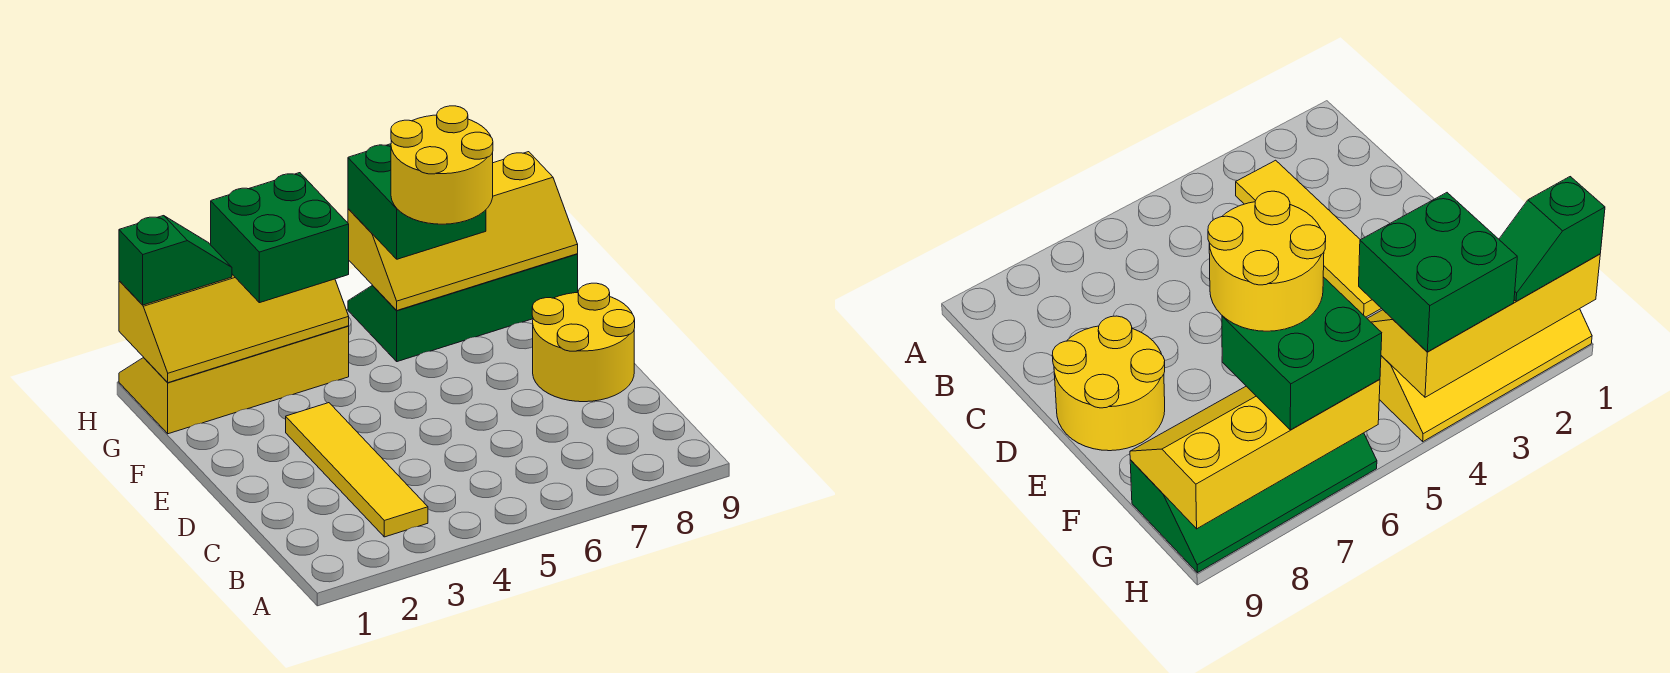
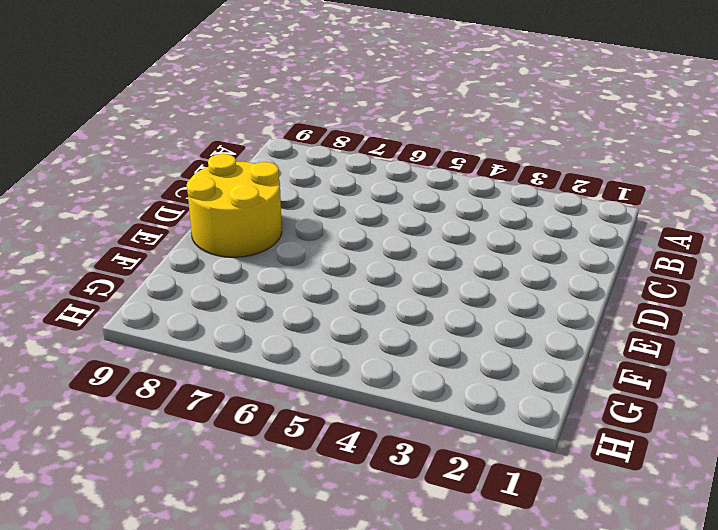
none -> yellow 1x4 tile [286,403,428,537]
none -> yellow 2x4 slope [119,326,349,434]

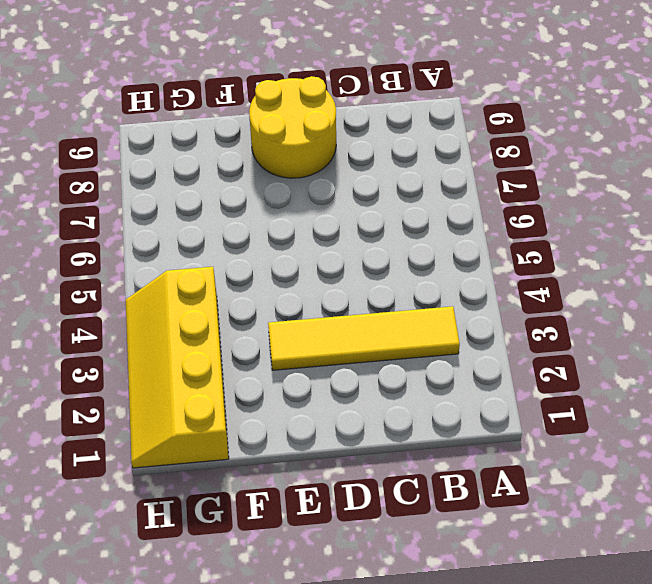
none -> green 2x4 slope [348,254,578,362]
none -> yellow 2x4 slope [119,274,349,383]

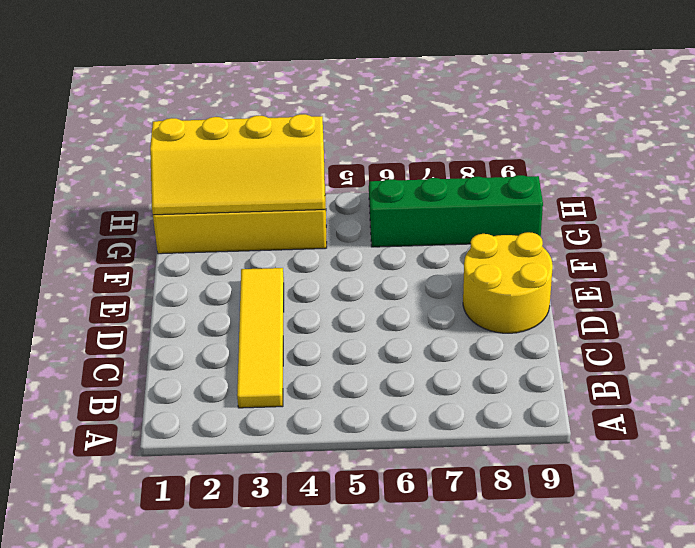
none -> yellow 2x4 slope [348,152,578,310]
none -> green 2x2 brick [211,173,349,303]

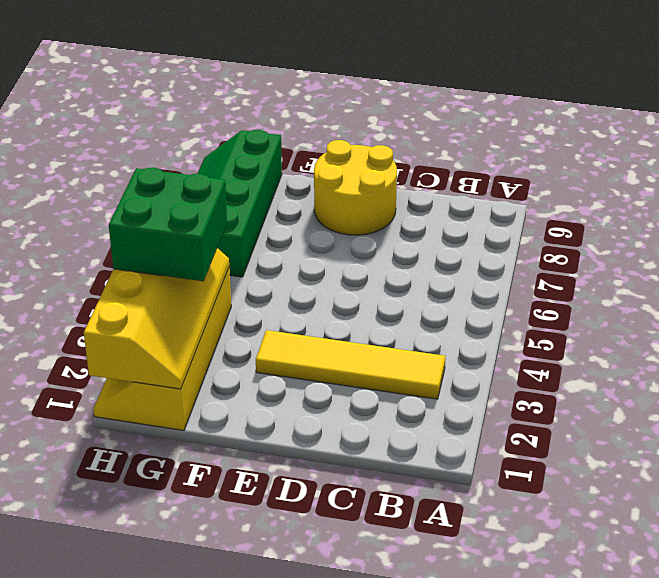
none -> yellow 2x4 slope [348,152,578,310]
none -> green 2x2 brick [348,144,486,259]

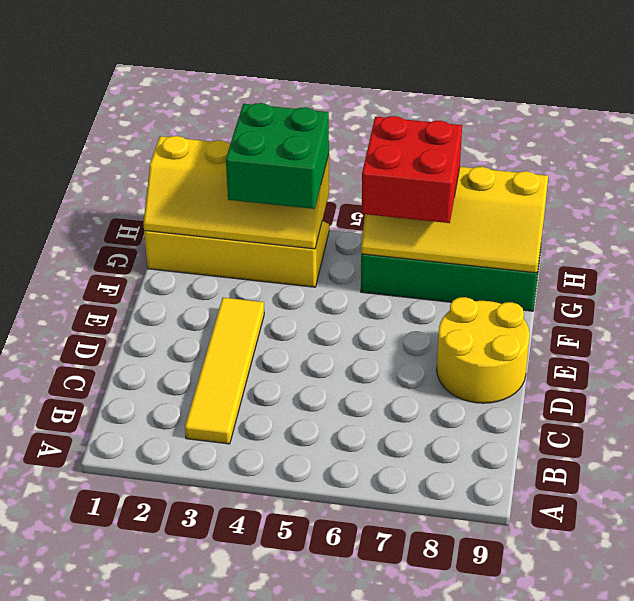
red 2x2 brick [362,116,462,223] -> green 2x2 brick [348,144,486,259]
none -> green 1x2 slope [119,216,232,305]
none -> yellow 2x2 round brick [391,106,493,224]

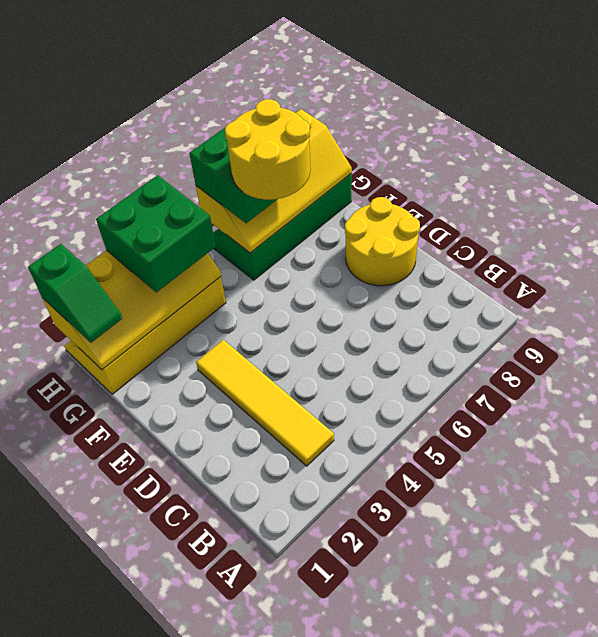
green 1x2 slope [28,244,122,343] -> green 1x2 slope turned to [119,216,232,305]

